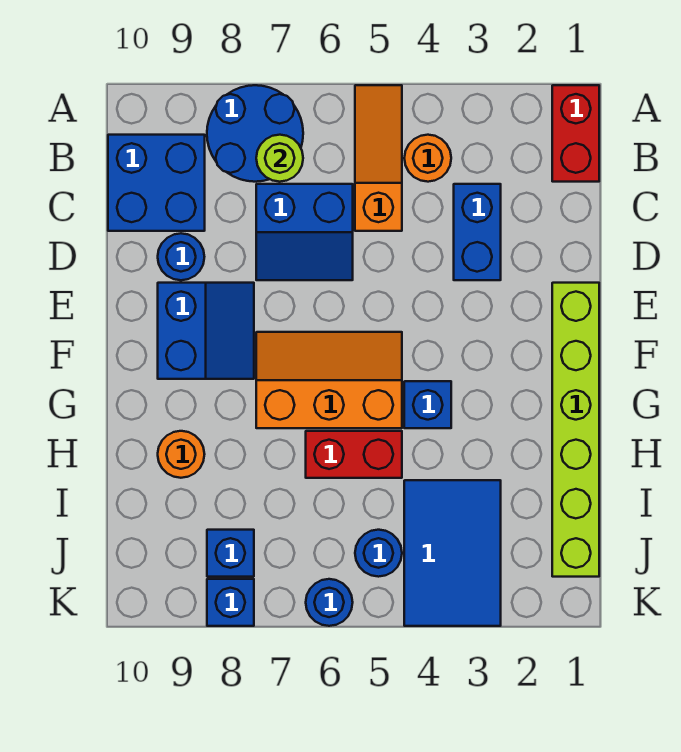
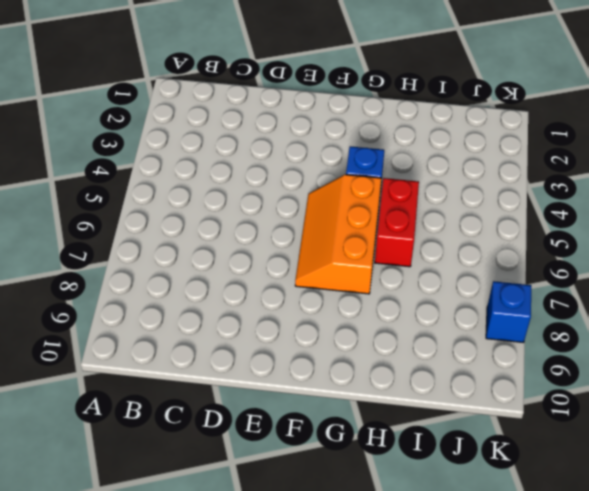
none -> red 1x2 brick [552,85,599,182]
none -> orange 1x3 slope [355,85,402,231]
none -> blue 2x2 round brick [207,85,303,182]

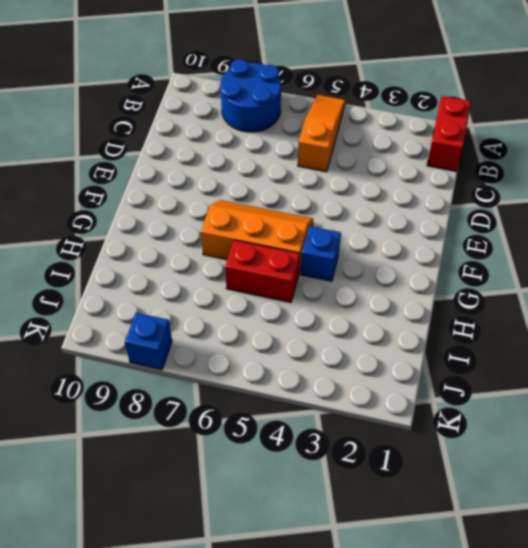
none -> orange 1x1 round brick [404,135,451,182]
none -> blue 2x2 brick [108,135,205,231]
none -> blue 1x2 brick [454,184,501,280]

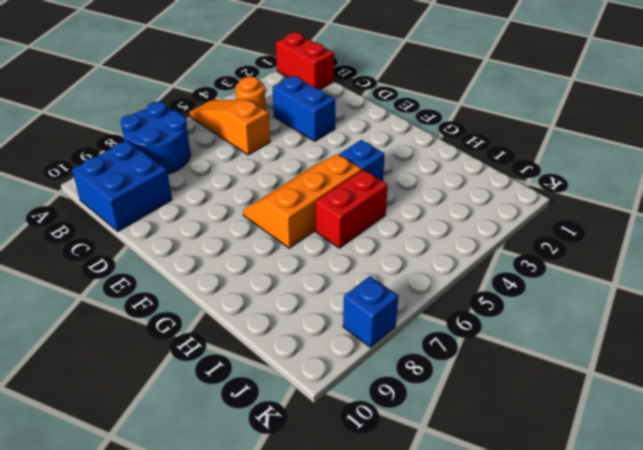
none -> blue 2x2 slope [256,184,353,280]
none -> blue 1x1 round brick [158,233,204,280]
none -> lime 1x6 brick [552,283,599,577]

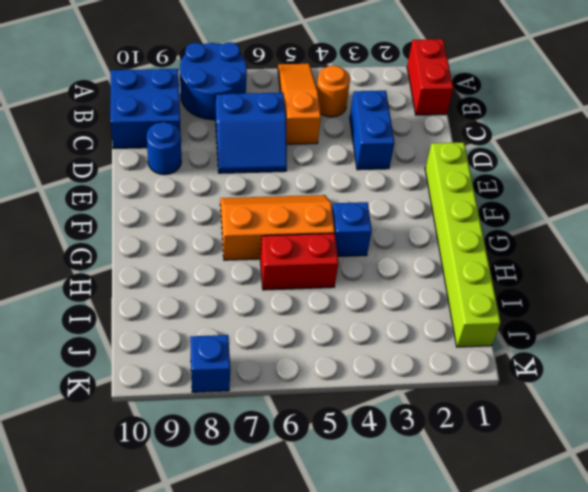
none -> blue 2x2 slope [158,283,254,379]
none -> orange 1x1 round brick [158,431,205,478]
none -> blue 2x3 tile [404,480,501,626]

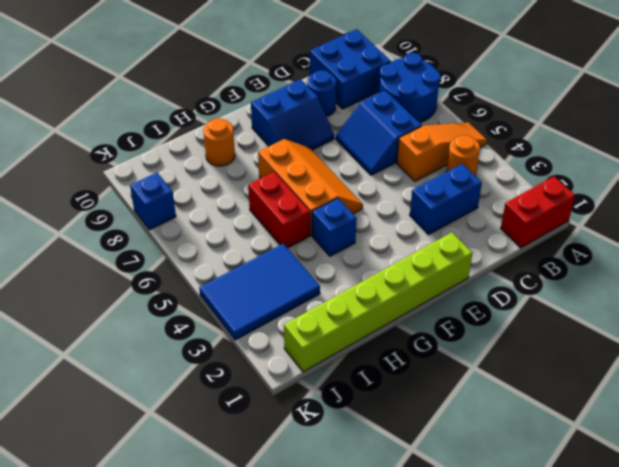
none -> blue 1x1 round brick [355,530,402,577]
none -> blue 1x1 brick [207,530,254,577]
none -> blue 1x1 round brick [306,579,353,626]

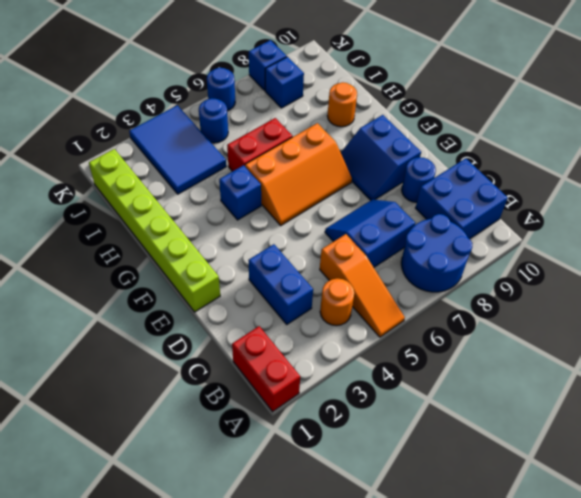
none -> lime 1x1 round brick [256,135,303,182]

